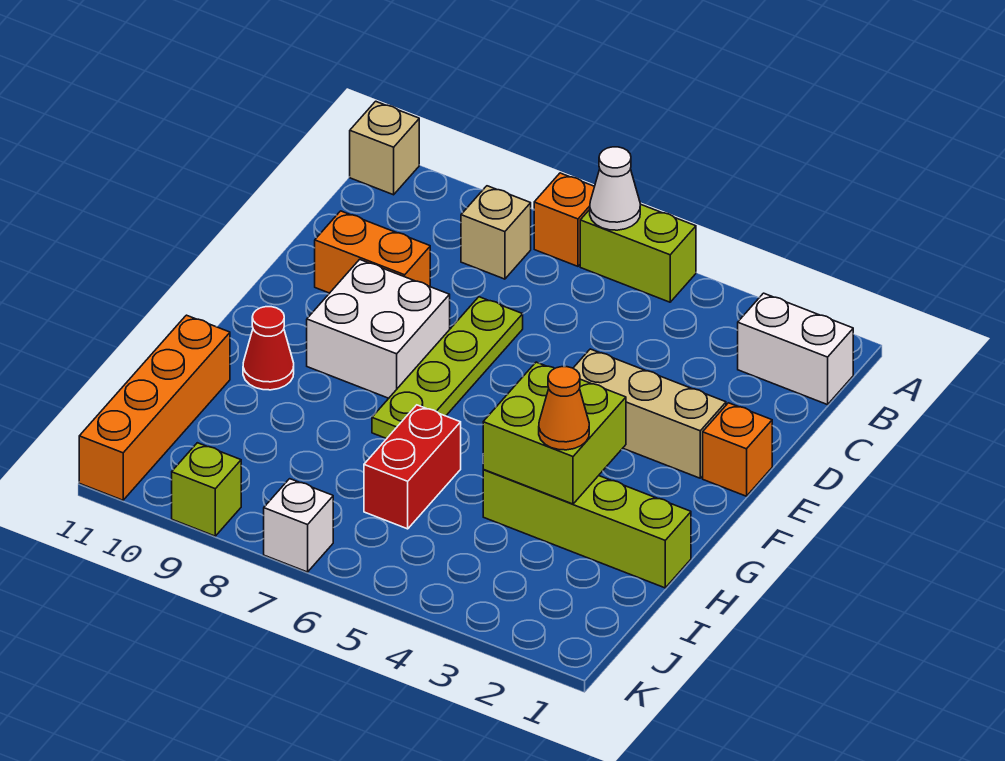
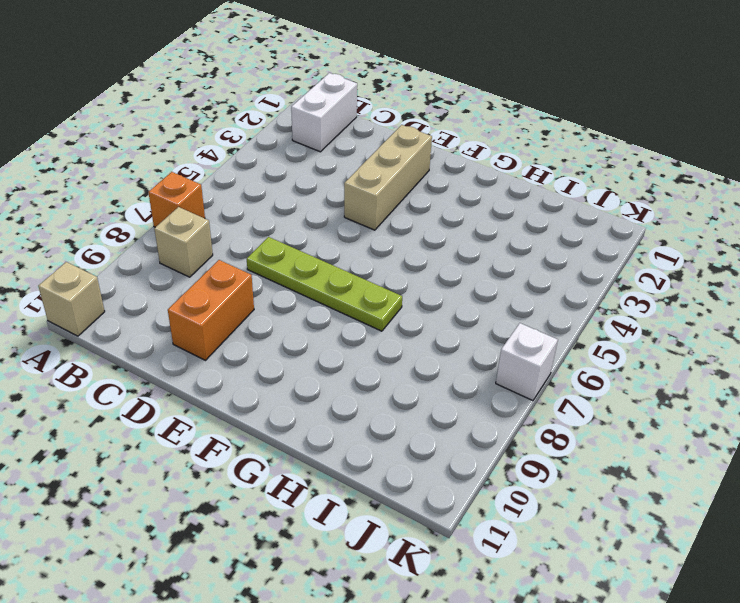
none -> lime 1x2 brick [580,204,696,302]
none -> orange 1x1 brick [703,403,772,496]
none -> white 2x2 brick [307,259,450,398]

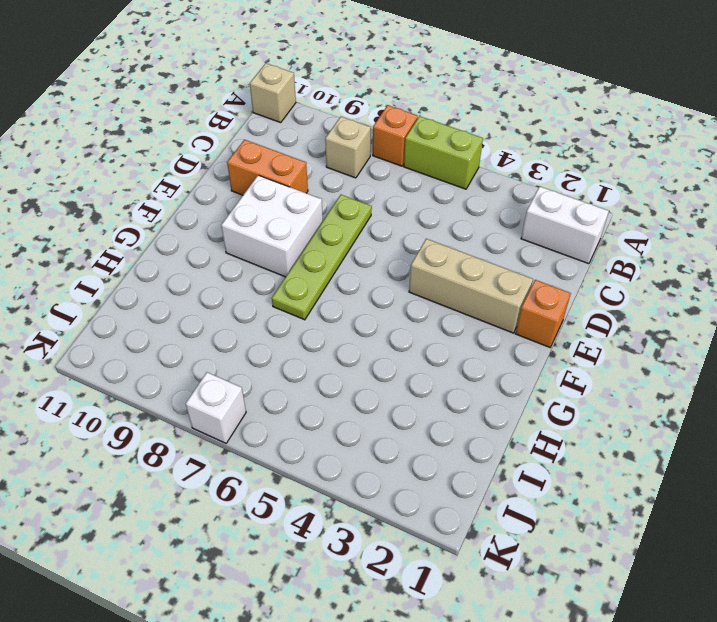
none -> red 1x1 cone [243,307,294,390]
none -> lime 1x4 brick [483,469,691,588]
none -> red 1x2 brick [364,405,461,529]

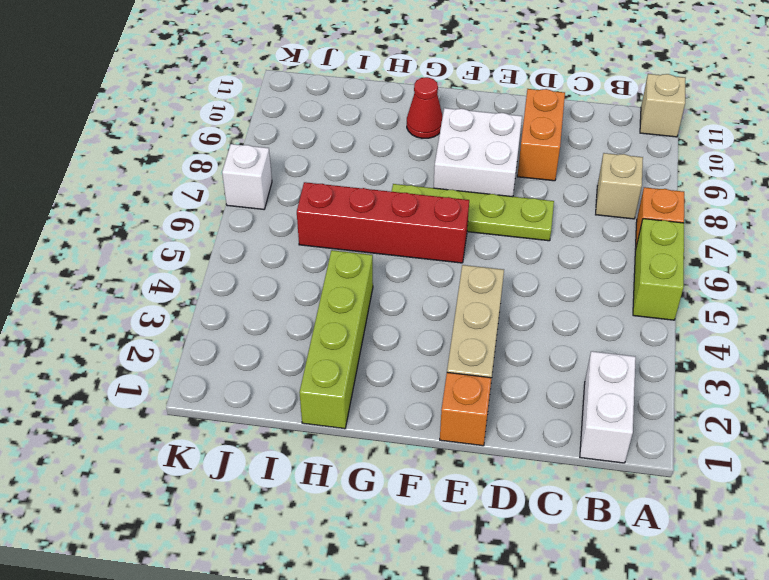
red 1x4 brick [297,182,469,263] -> red 1x2 brick [364,405,461,529]
none -> orange 1x4 brick [79,315,230,500]
none -> lime 1x1 brick [172,443,241,536]
none -> white 1x1 cone [590,147,640,230]

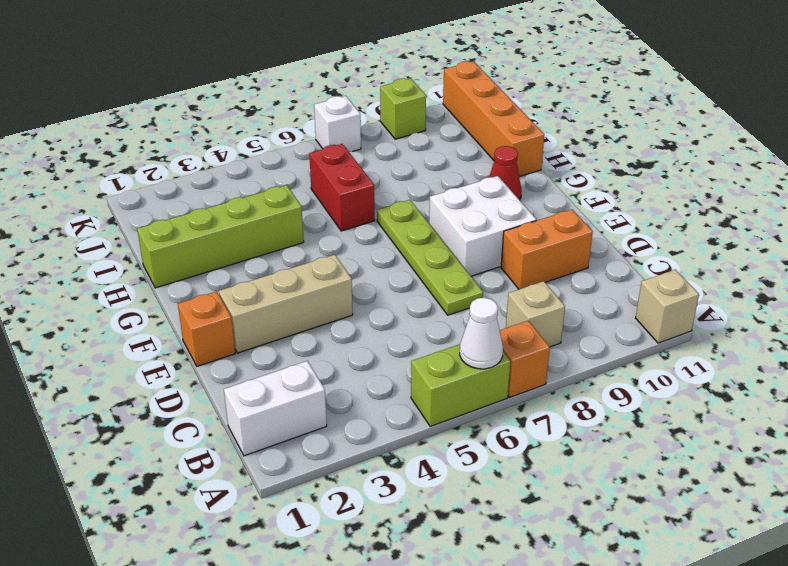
none -> lime 2x2 brick [483,362,626,504]
none -> orange 1x1 cone [539,367,589,450]

